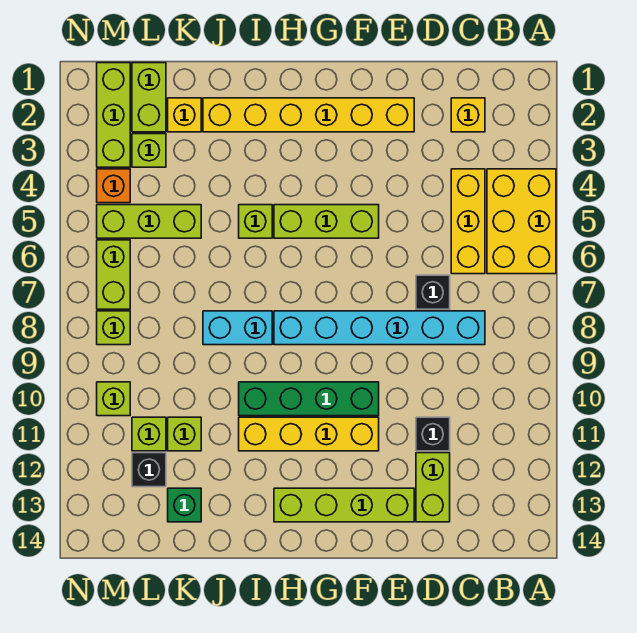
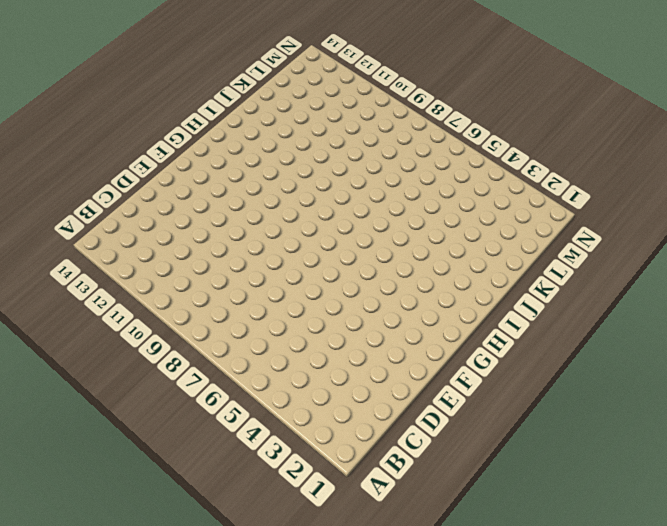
none -> yellow 2x3 brick [487,169,556,274]
none -> yellow 1x1 brick [451,98,485,132]
none -> yellow 1x3 brick [451,169,485,274]

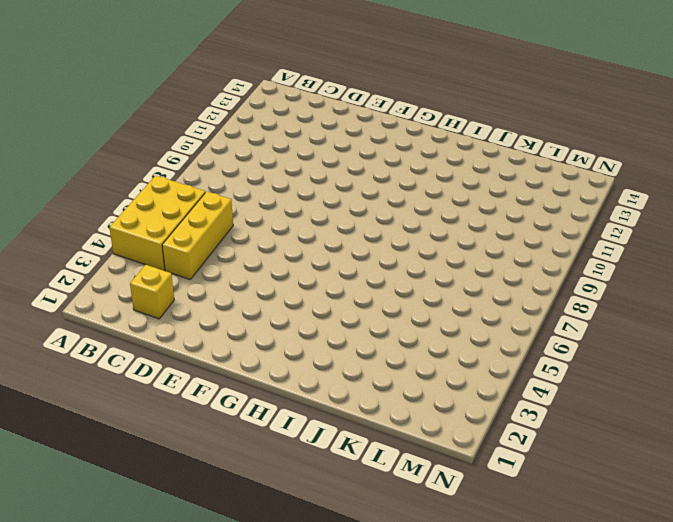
none -> cyan 1x6 brick [274,311,485,345]
none -> black 1x1 brick [416,275,450,309]
none -> black 1x1 brick [416,417,450,451]

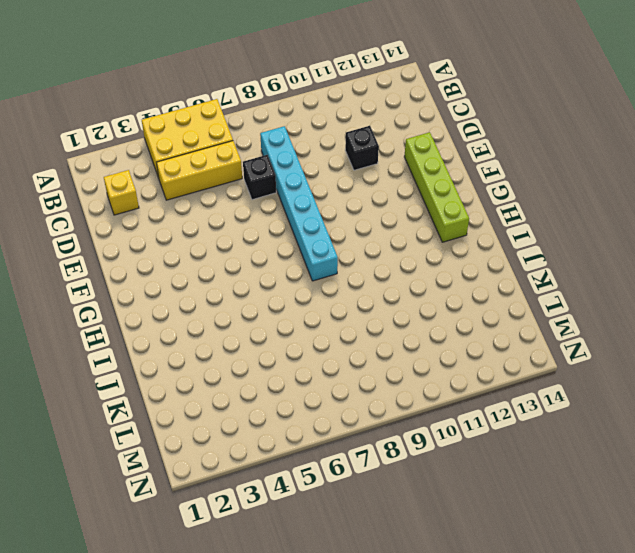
none -> lime 1x2 brick [416,453,450,522]
none -> yellow 1x6 brick [203,98,414,132]
none -> lime 1x3 brick [274,205,379,238]

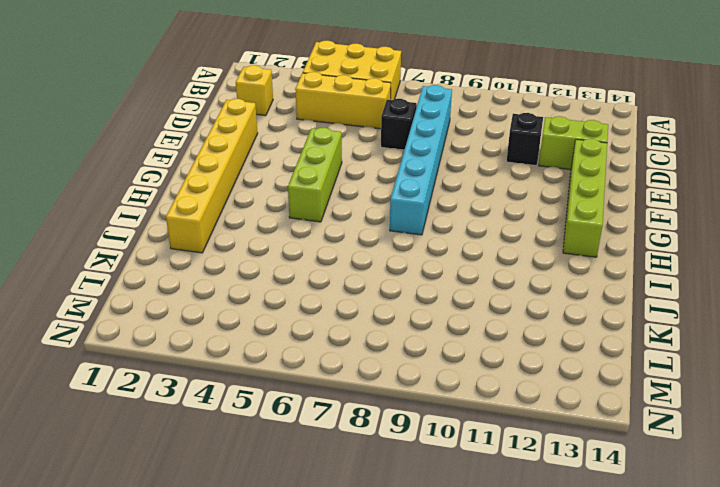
none -> green 1x4 brick [239,382,379,416]
none -> yellow 1x4 brick [239,417,379,451]
none -> lime 1x1 brick [239,205,272,238]

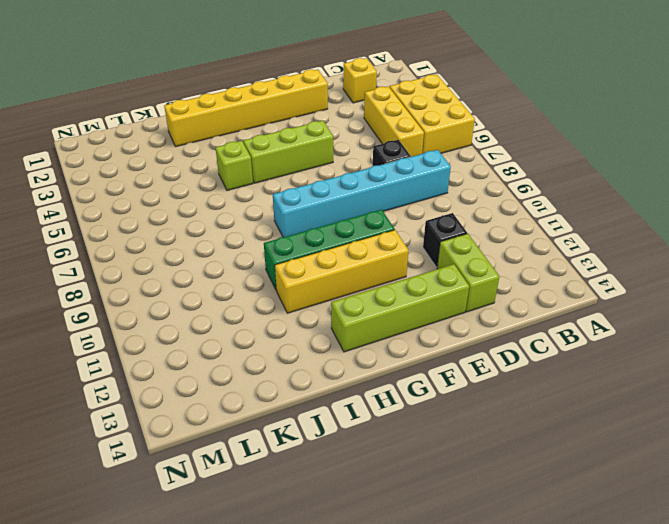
none -> cyan 1x2 brick [203,311,272,345]
none -> yellow 1x1 brick [168,98,201,132]
none -> lime 1x3 brick [97,205,201,238]

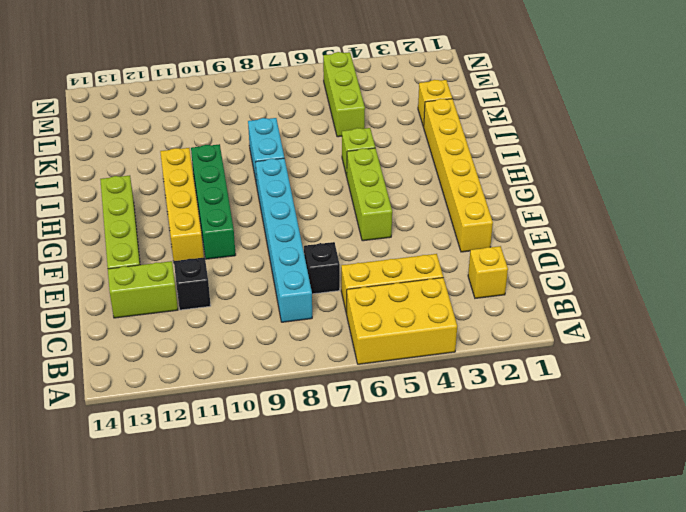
none -> lime 1x1 brick [168,417,201,451]
none -> green 1x1 brick [168,488,201,522]
none -> lime 1x2 brick [132,63,166,132]

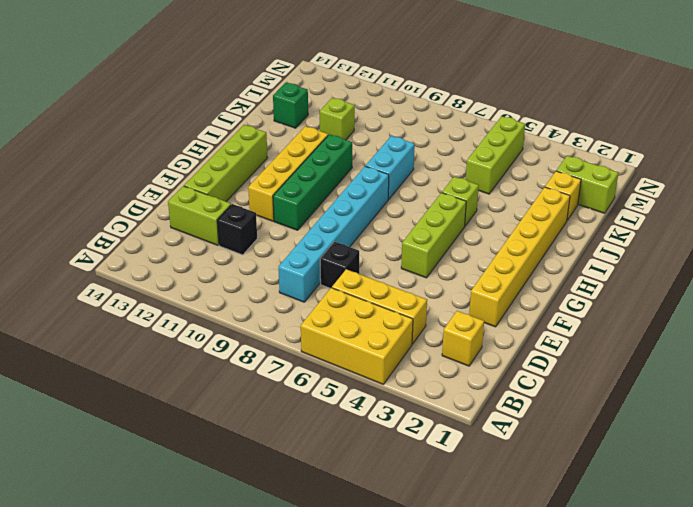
none -> lime 1x1 brick [132,134,166,167]
none -> lime 1x1 brick [132,417,166,451]
none -> black 1x1 brick [132,453,166,487]

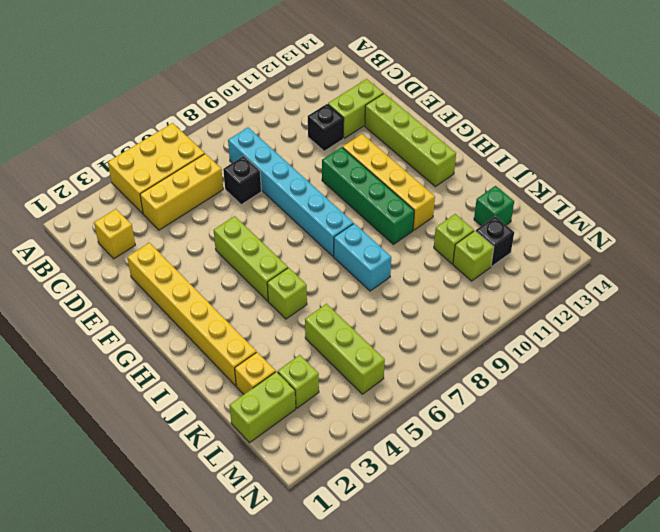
none -> lime 1x3 brick [97,63,130,167]
none -> orange 1x1 brick [97,169,130,203]
none -> lime 1x2 brick [97,240,130,309]

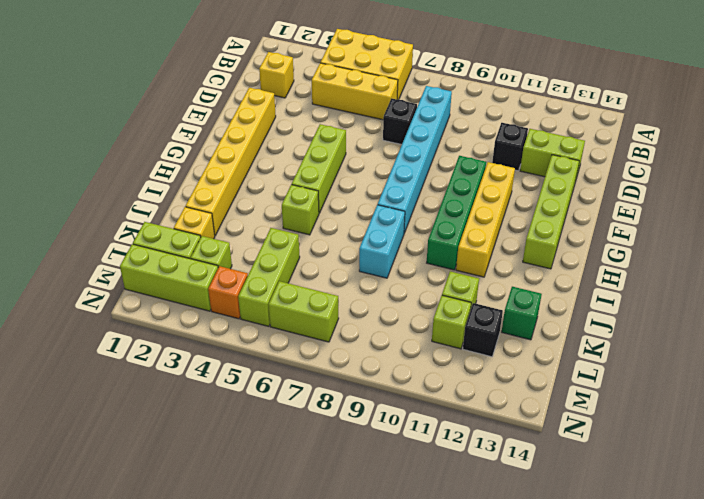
none -> lime 1x1 brick [97,311,130,345]
none -> lime 1x1 brick [97,382,130,416]

